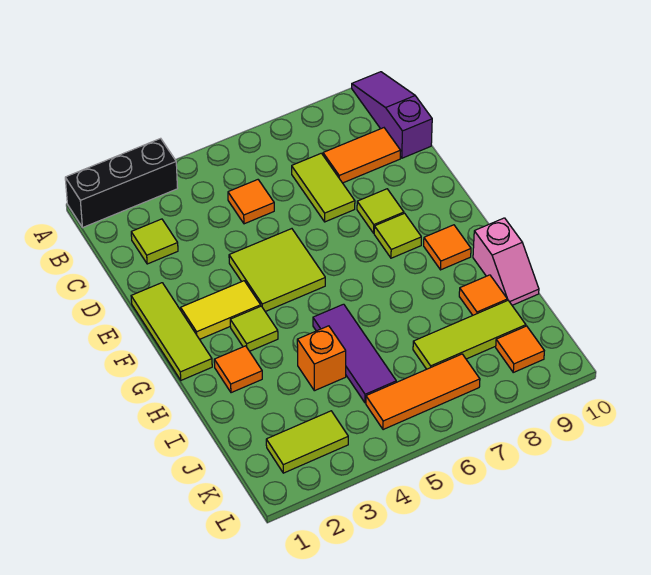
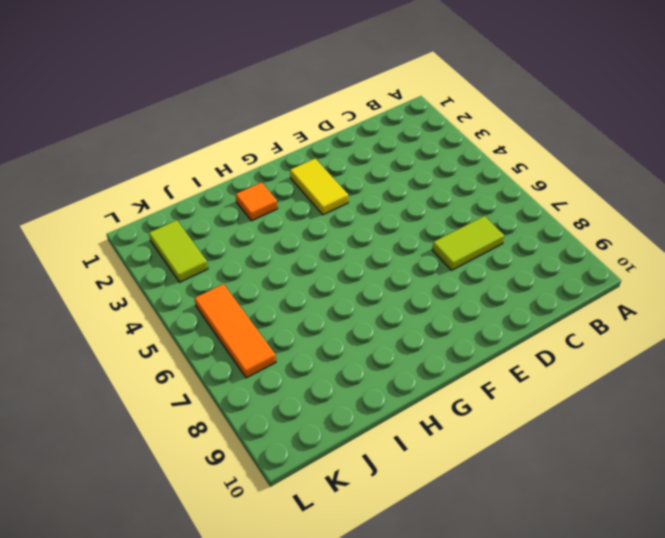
none -> black 1x3 brick [65,138,178,228]
none -> purple 1x3 slope [352,72,432,158]
none -> lime 1x1 tile [131,219,178,264]

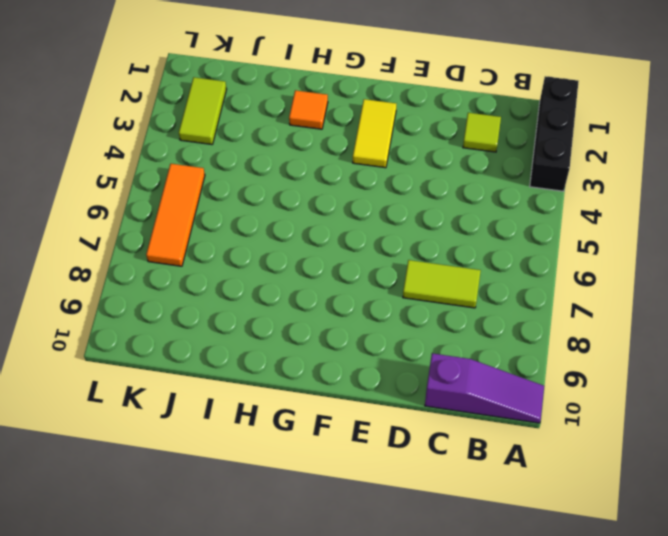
none -> orange 1x1 tile [228,180,274,224]
none -> orange 1x2 tile [323,128,401,183]
none -> lime 1x3 tile [131,283,212,380]

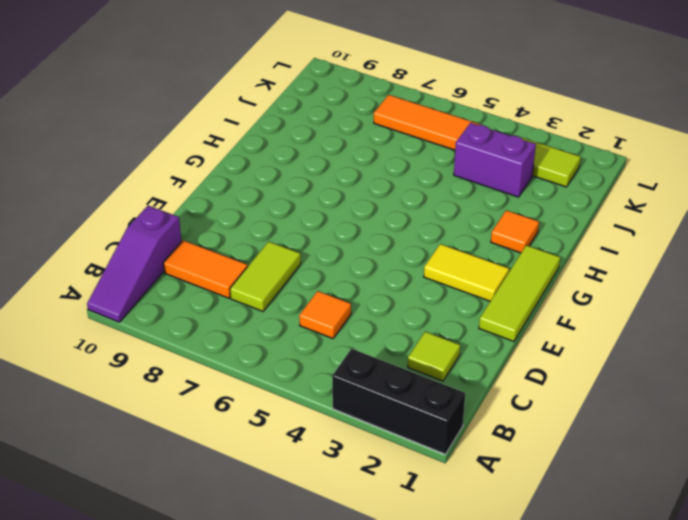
purple 1x2 brick [454,123,536,197] -> none
none -> lime 2x2 tile [229,229,325,312]
none -> lime 1x1 tile [357,189,404,233]
none -> lime 1x1 tile [374,213,421,258]

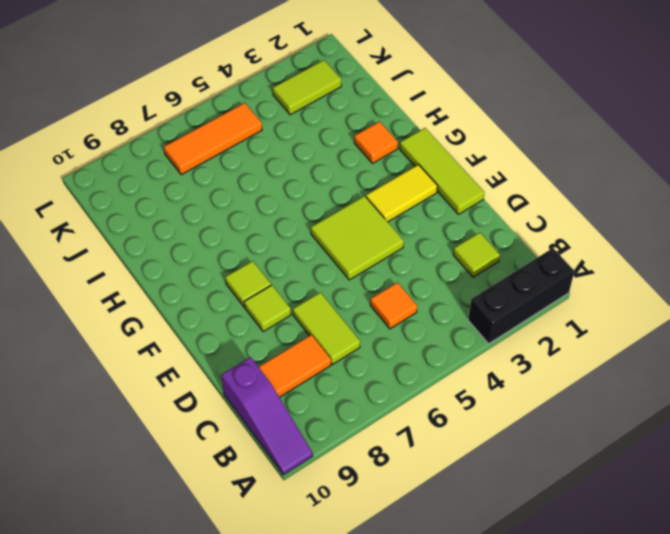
none -> lime 1x1 tile [230,306,278,351]
none -> orange 1x1 tile [424,225,471,270]
none -> purple 1x3 tile [313,304,396,403]

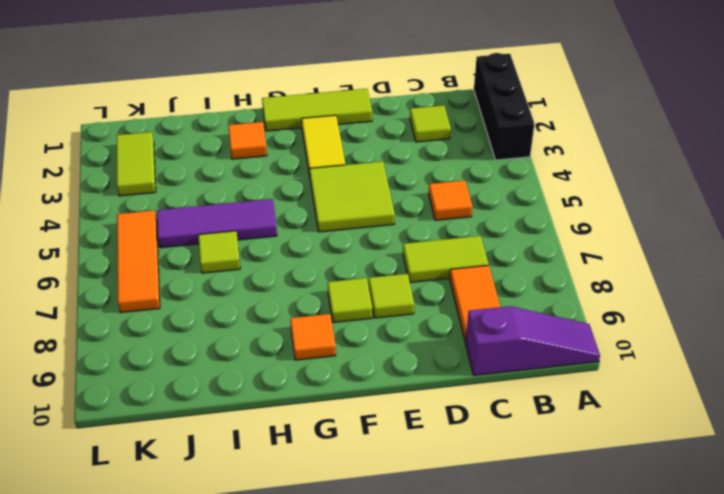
lime 1x1 tile [198,231,240,273] -> lime 1x1 tile moved to [230,306,278,351]
none -> pink 1x2 slope [473,218,539,305]
none -> orange 1x1 brick [297,326,346,391]
none -> orange 1x1 tile [459,275,507,315]

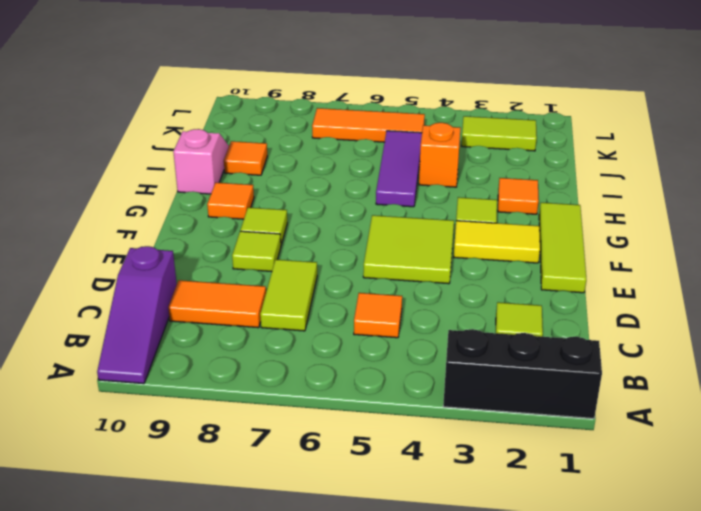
none -> lime 1x3 tile [413,300,526,369]
none -> orange 1x1 tile [496,326,544,372]

